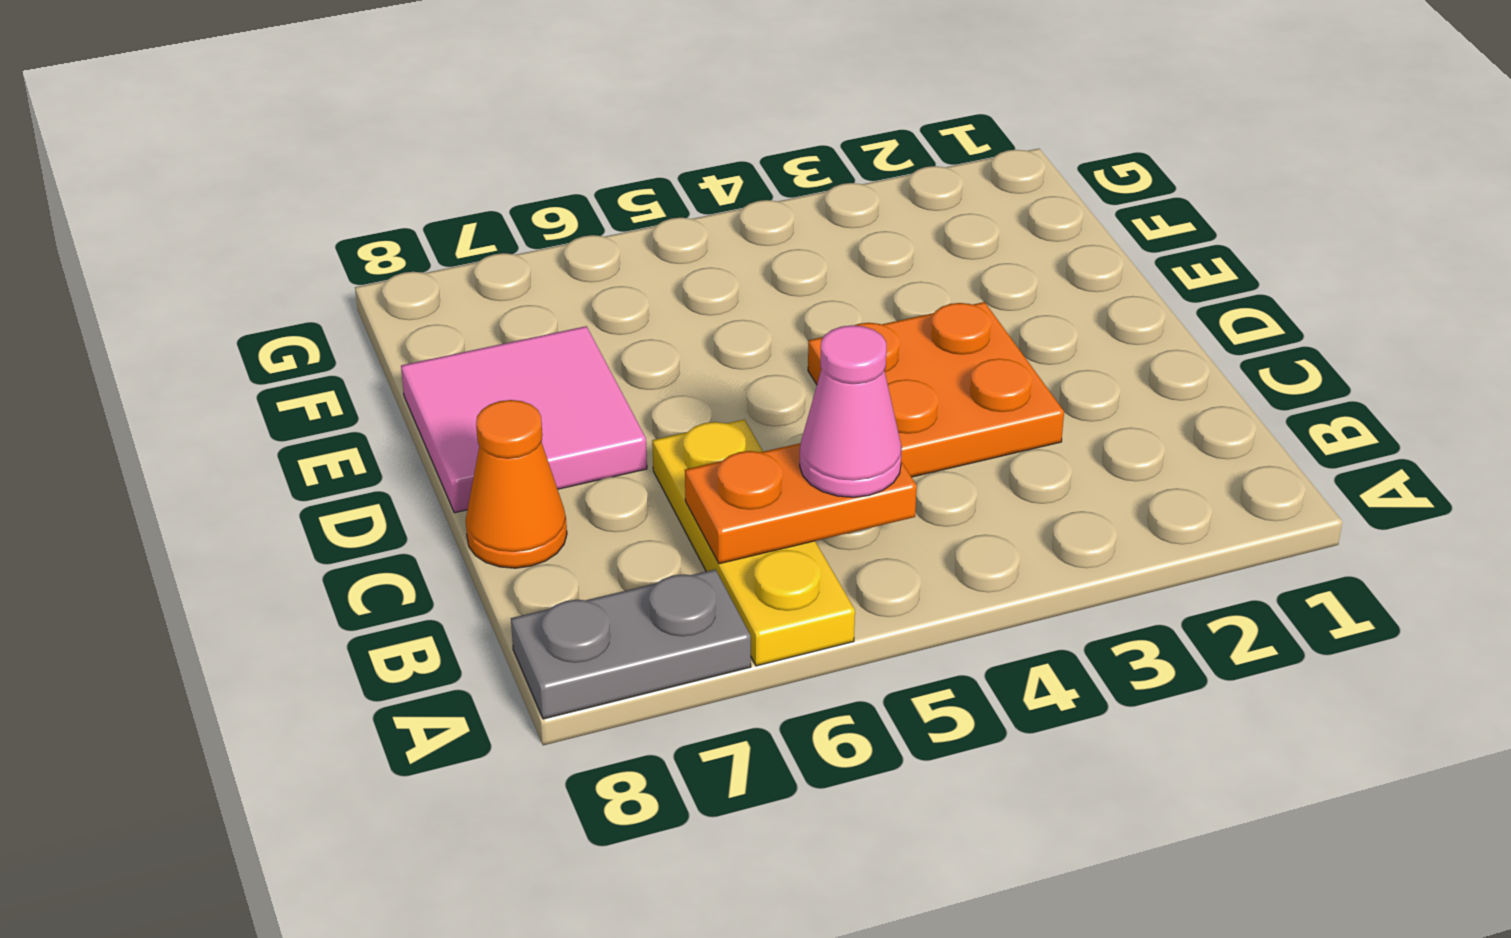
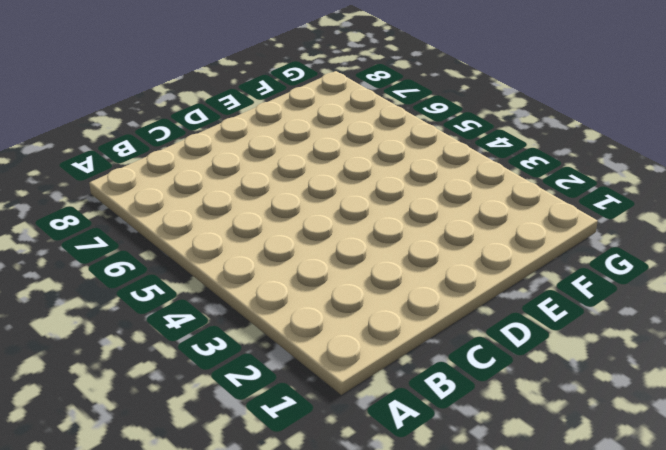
none -> yellow 1x3 plate [652,420,855,666]
none -> grey 1x2 plate [511,569,751,719]

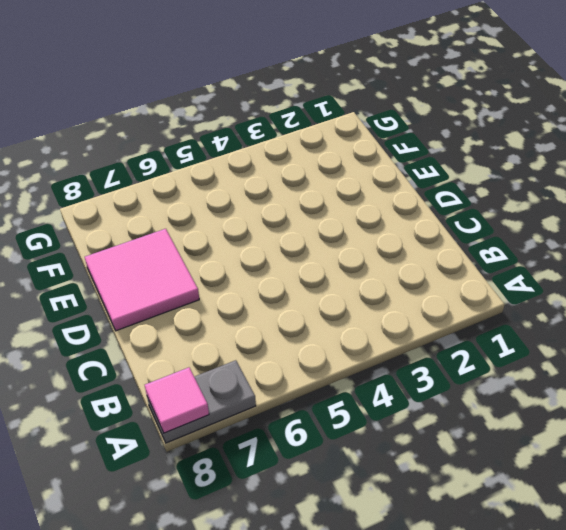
pink 1x1 tile [145,367,209,433] -> none
none -> yellow 1x3 plate [652,420,855,666]
none -> orange 2x2 plate [808,302,1064,477]

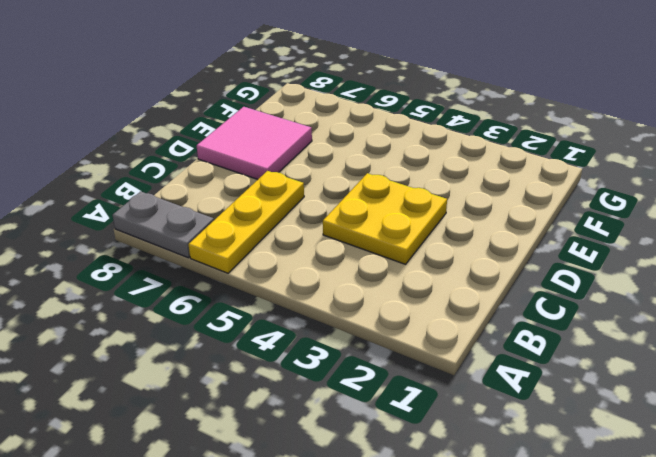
yellow 2x2 plate [323,173,447,264] -> orange 2x2 plate [808,302,1064,477]
none -> orange 1x1 cone [466,400,567,568]
none -> orange 1x2 plate [685,443,917,564]

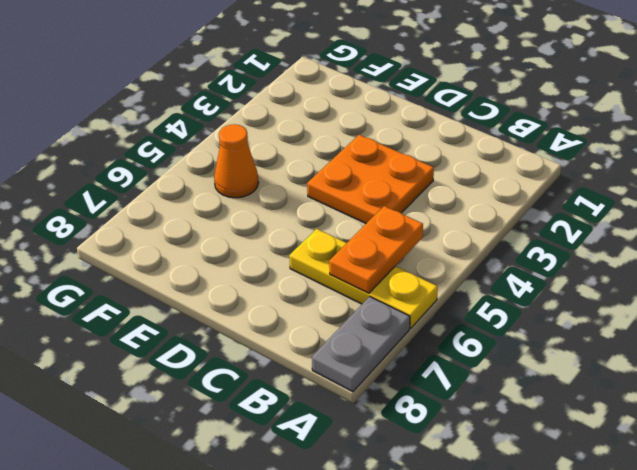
orange 1x1 cone [214,124,259,198] -> orange 1x1 cone moved to [466,400,567,568]
none -> pink 2x2 tile [401,326,647,513]
none -> pink 1x1 cone [800,325,902,497]

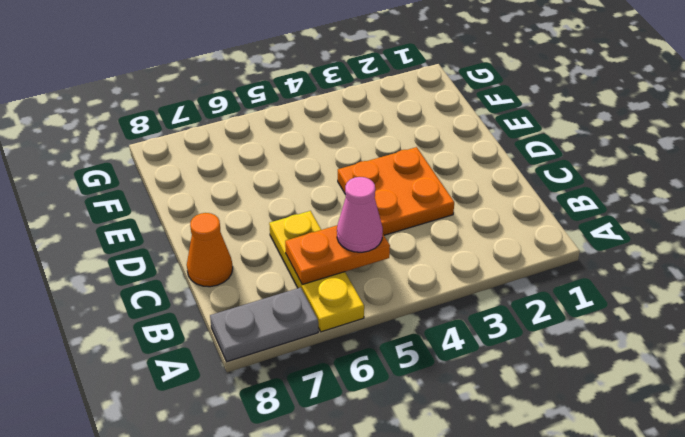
none -> pink 2x2 tile [401,326,647,513]

